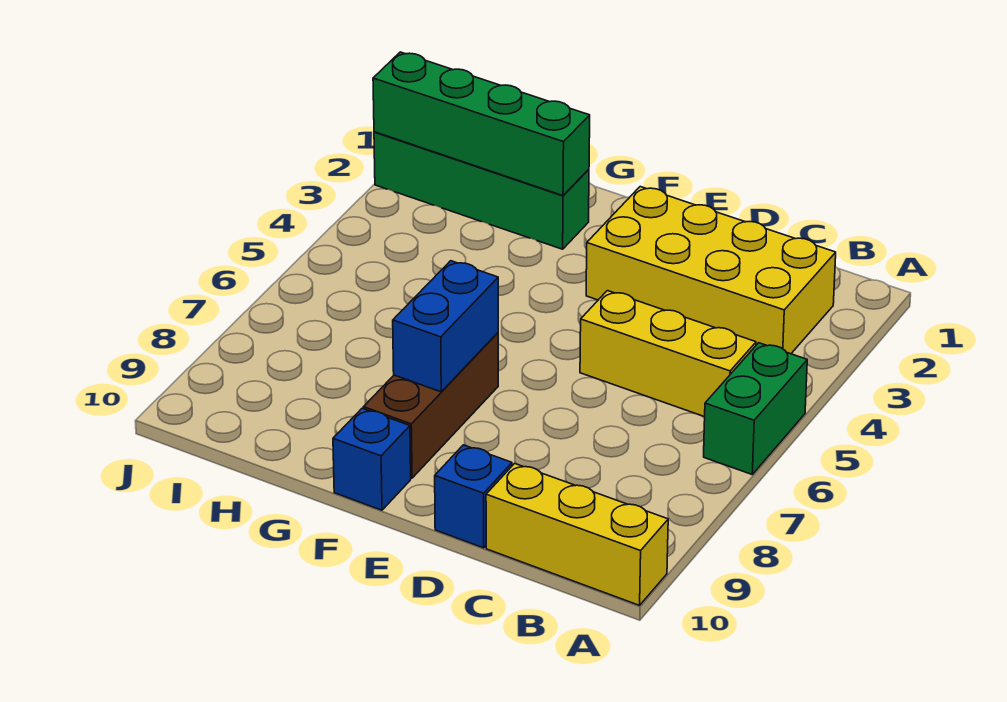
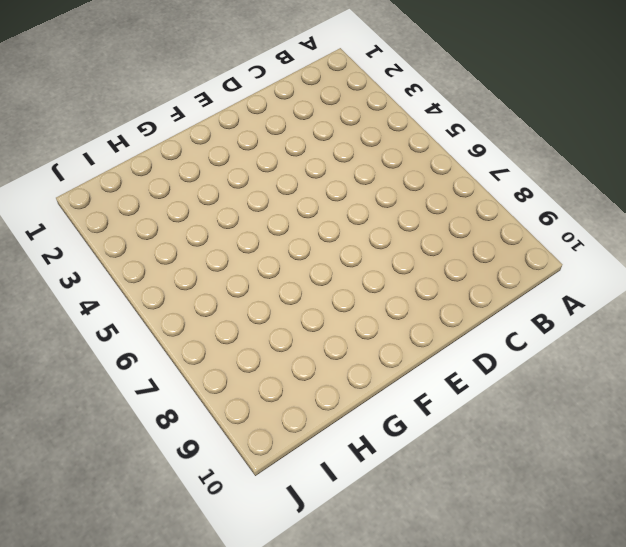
none -> green 1x2 brick [704,343,807,474]
none -> yellow 1x3 brick [486,463,668,605]

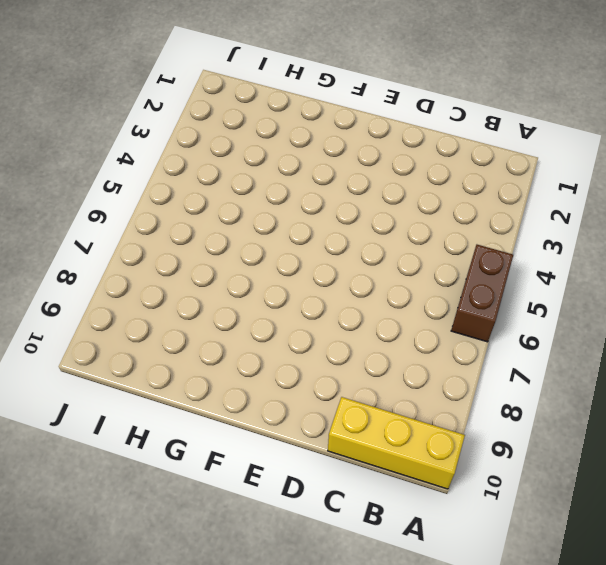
brown 1x2 brick [451,245,513,342] -> green 1x2 brick [704,343,807,474]
none -> yellow 2x4 brick [586,187,836,354]
none -> yellow 1x3 brick [580,291,756,417]

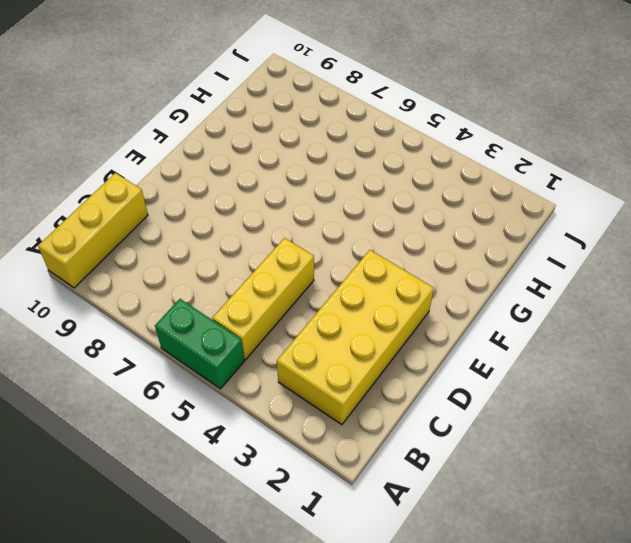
none -> blue 1x1 brick [435,445,512,548]
none -> brown 1x3 brick [364,333,498,478]

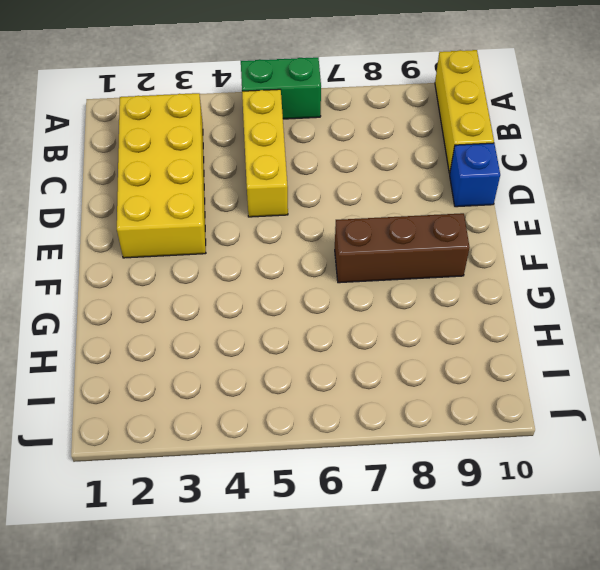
none -> blue 1x1 brick [333,408,411,510]
none -> green 1x4 brick [374,132,589,249]

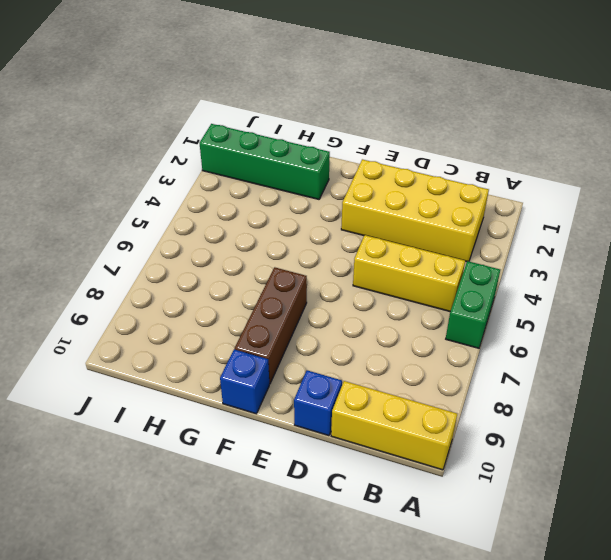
none -> blue 1x2 brick [393,261,498,392]
none -> green 1x4 brick [373,52,590,195]

